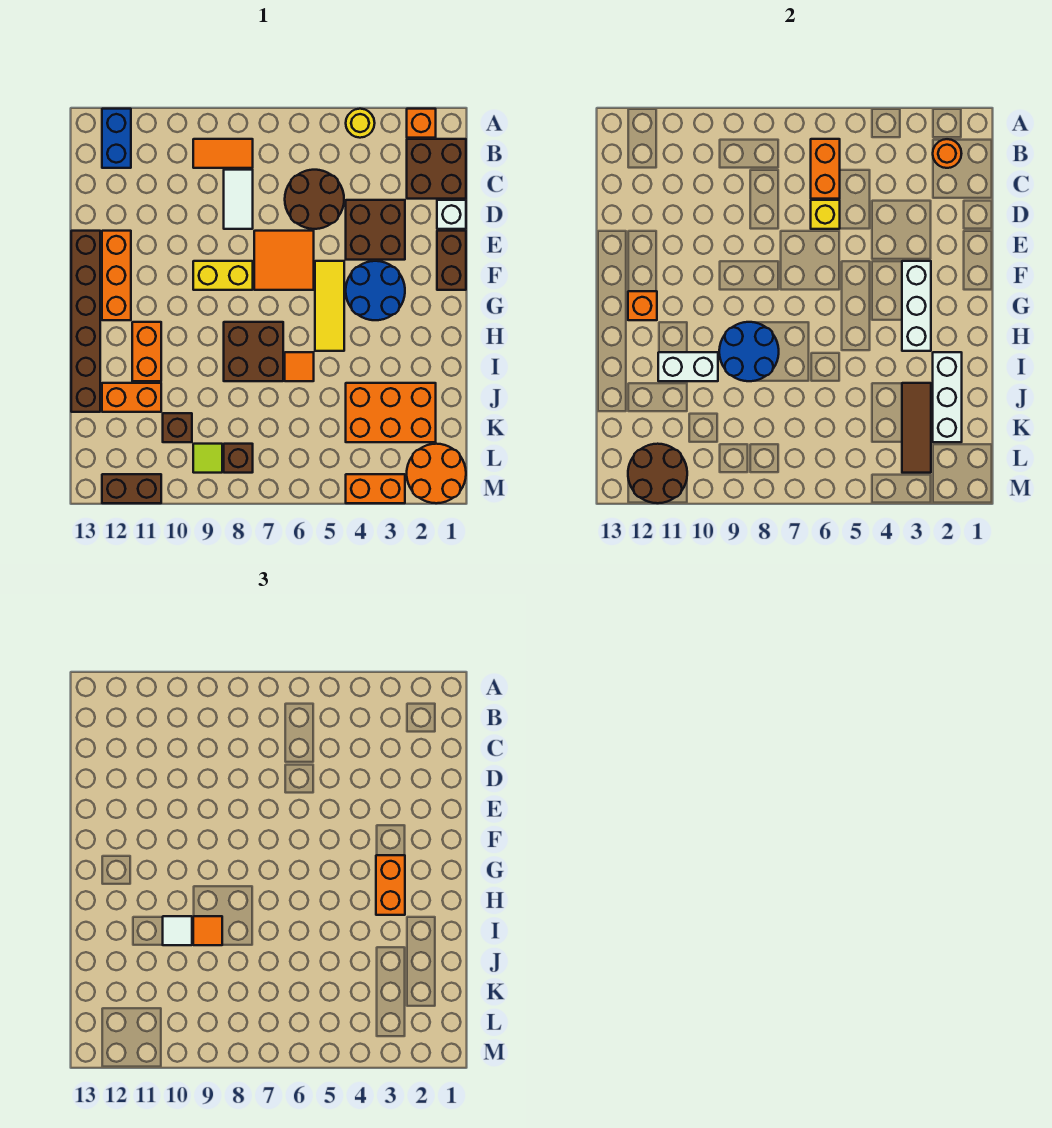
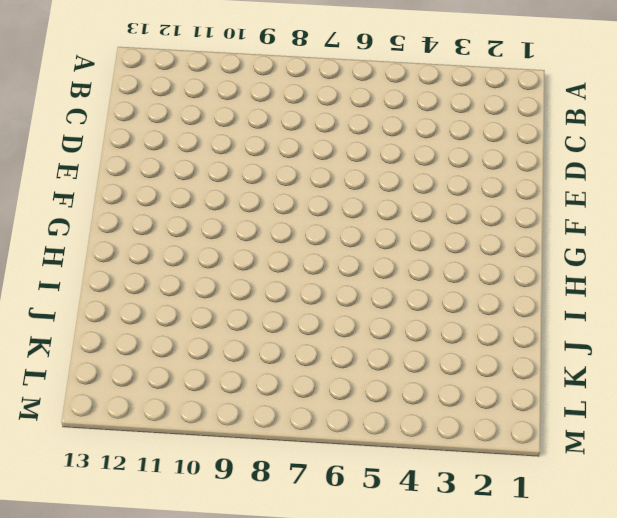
none -> orange 1x1 brick [407,109,436,138]
none -> yellow 1x1 round brick [346,109,375,138]
none -> blue 1x2 brick [102,109,131,168]
none -> brown 2x2 brick [407,139,466,199]

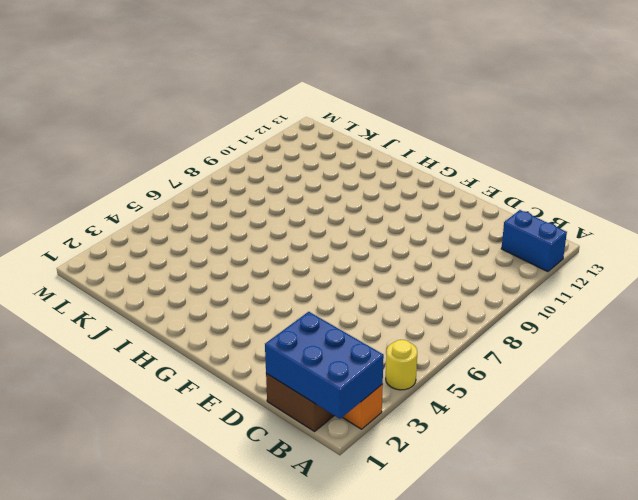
blue 2x3 brick [265,312,384,419] -> orange 1x1 round brick [933,139,962,168]
none -> orange 1x2 tile [193,139,253,168]
none -> brown 2x2 round brick [285,170,344,229]
none -> white 1x2 tile [224,170,253,229]
none -> white 1x1 brick [437,200,466,229]

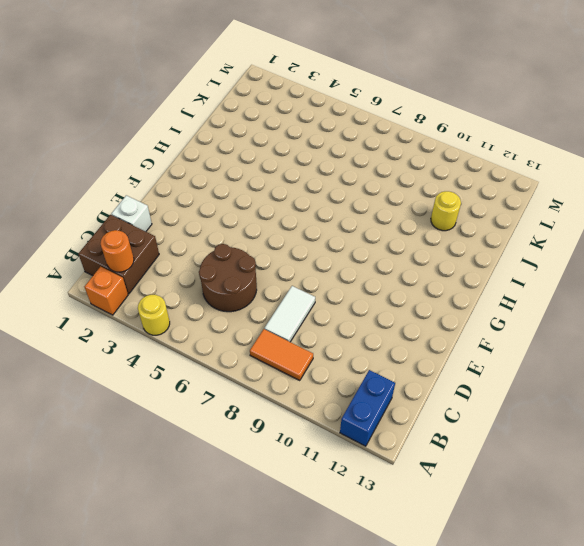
yellow 1x1 round brick [431,191,461,231] -> orange 1x2 brick [102,383,161,412]
none -> brown 2x2 brick [346,200,405,260]
none -> brown 1x2 brick [437,231,466,290]
none -> orange 2x2 tile [254,231,314,290]
none -> orange 1x3 brick [102,231,131,320]

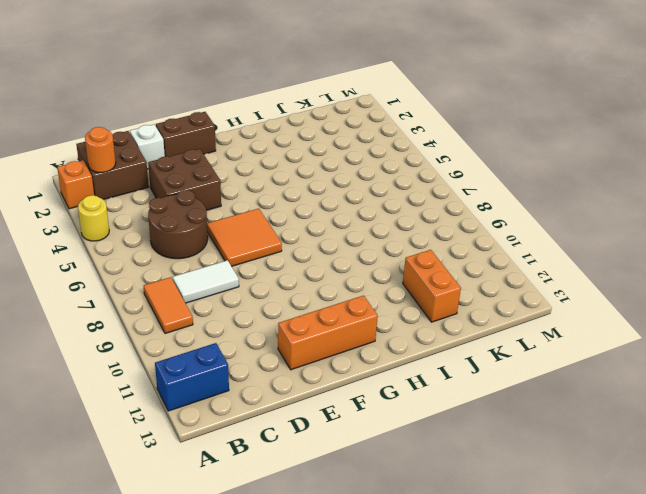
none -> brown 1x6 brick [71,231,100,412]
none -> blue 2x2 round brick [346,261,405,320]
none -> yellow 1x3 tile [315,261,344,351]
none -> yellow 1x2 brick [193,261,253,290]

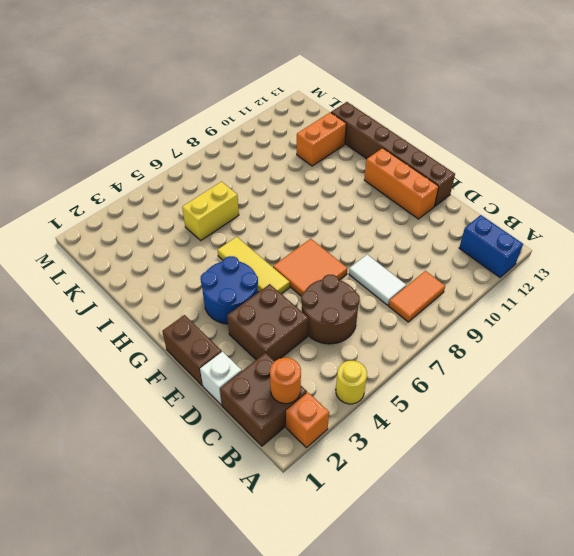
yellow 1x2 brick [182,181,239,240] -> yellow 1x2 brick moved to [193,261,253,290]
none -> brown 2x2 brick [224,322,283,381]
none -> orange 1x2 brick [132,322,161,381]
none -> orange 1x1 tile [285,352,314,381]
none -> orange 2x3 brick [346,383,436,442]

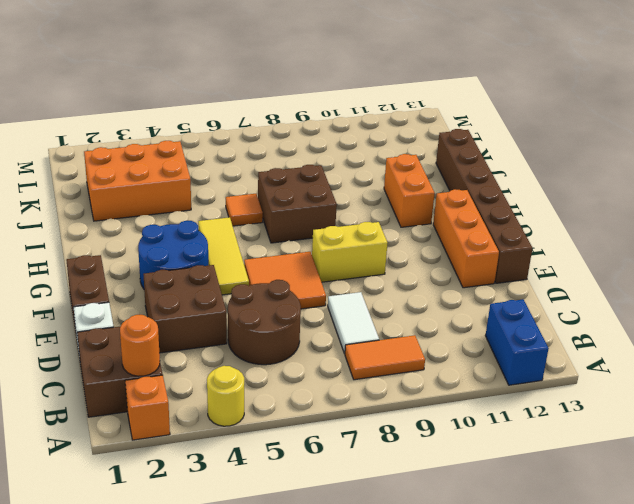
none -> orange 1x2 brick [102,383,161,412]
none -> brown 1x1 brick [163,413,192,442]
none -> orange 2x2 round brick [407,444,466,503]
none -> brown 1x1 brick [224,444,253,473]

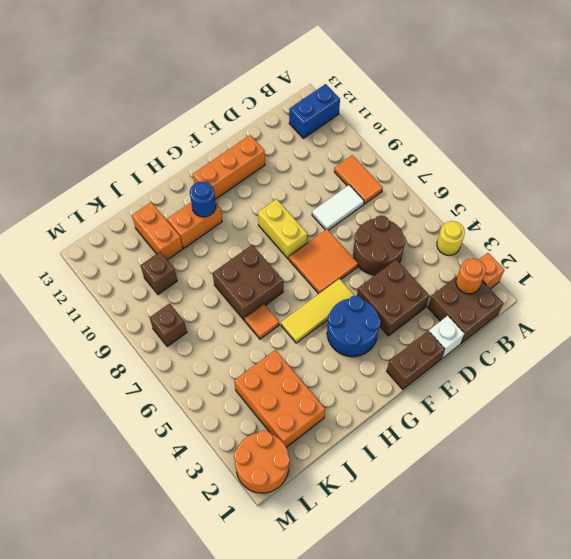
blue 1x1 round brick [190,181,216,217] -> none
none -> brown 1x6 brick [71,231,100,412]
none -> lime 1x1 tile [193,444,222,473]
none -> orange 1x2 brick [346,474,405,503]
none -> brown 1x2 brick [102,474,161,503]

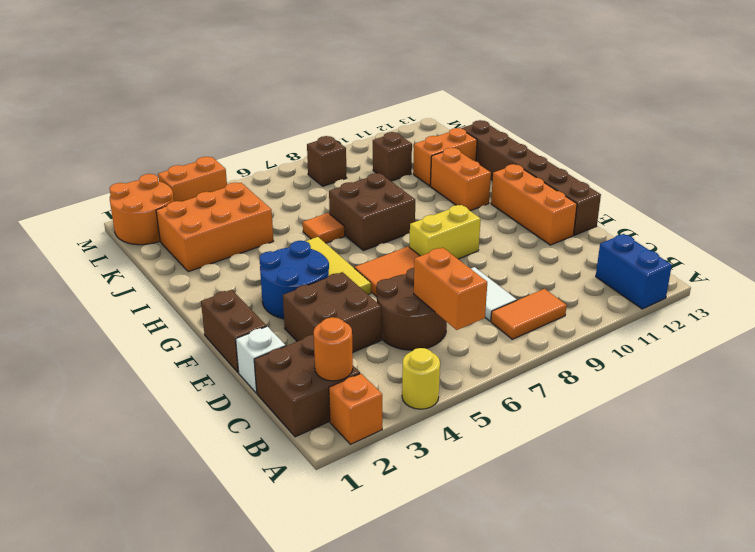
none -> lime 1x1 tile [193,444,222,473]
none -> brown 1x2 brick [102,474,161,503]
none -> yellow 1x1 brick [811,200,840,229]
none -> white 1x3 brick [902,261,931,351]

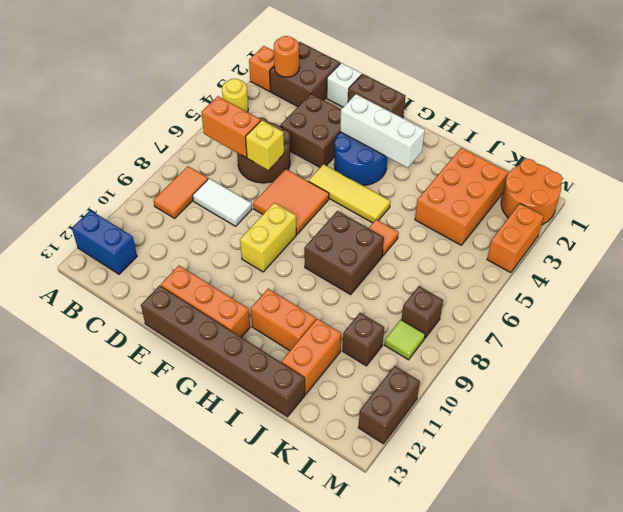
none -> orange 1x1 brick [628,291,657,320]
none -> blue 2x2 round brick [719,322,779,381]
none -> white 1x3 brick [933,352,962,442]
none -> white 1x2 brick [658,352,718,381]

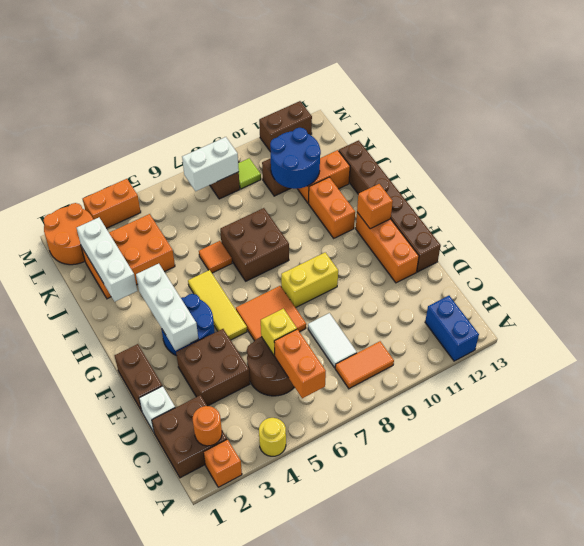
blue 2x2 round brick [270,128,321,189] -> blue 2x2 round brick moved to [719,322,779,381]
white 1x2 brick [182,137,239,191] -> white 1x2 brick moved to [658,352,718,381]
none -> brown 1x3 tile [902,383,931,473]
none -> brown 2x2 round brick [628,444,687,503]
none -> orange 1x2 brick [376,855,405,915]
none -> orange 1x1 tile [193,916,222,945]

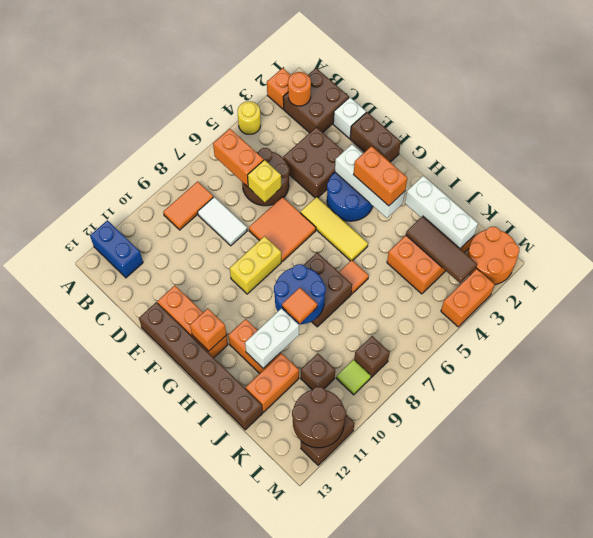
none -> white 1x1 tile [163,916,192,945]

